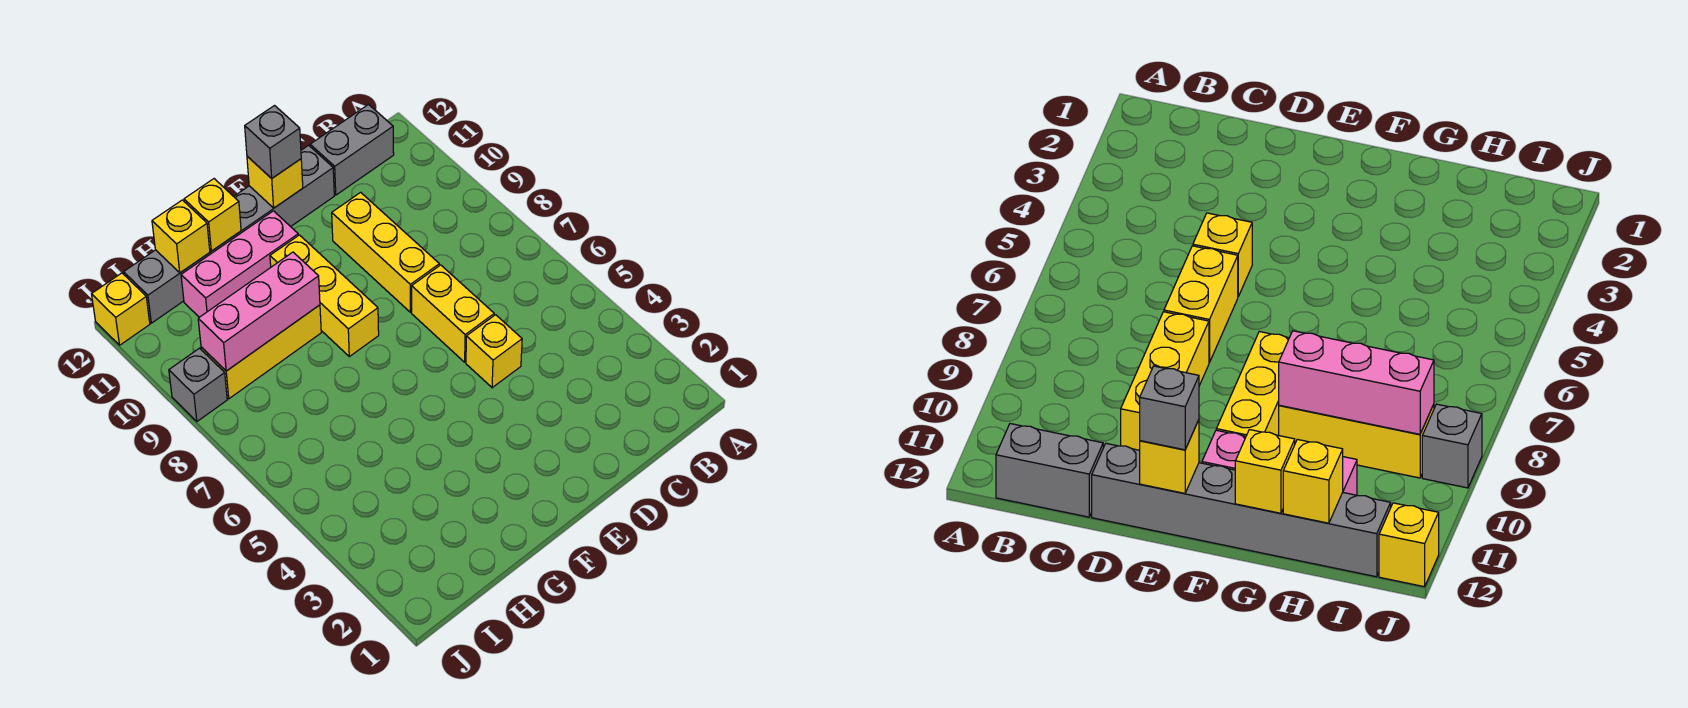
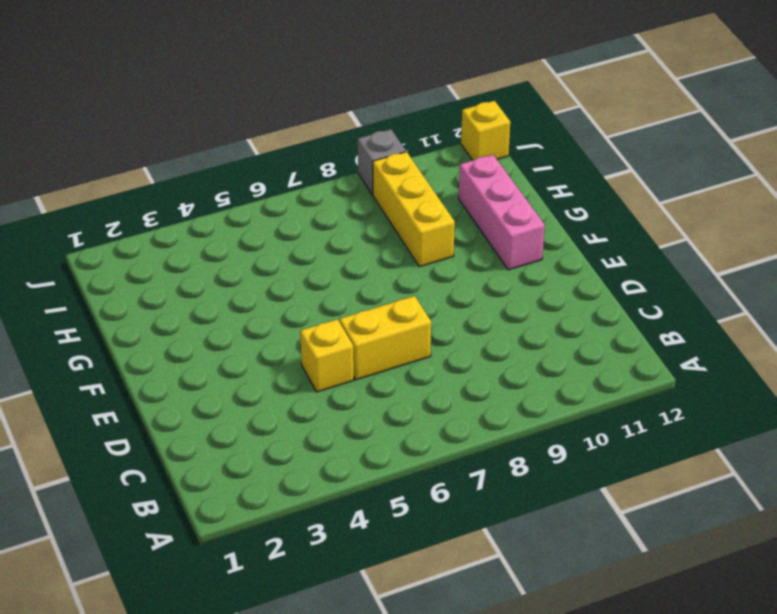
none -> grey 1x2 brick [310,105,394,195]
none -> yellow 1x3 brick [332,192,439,312]
none -> grey 1x6 brick [124,145,334,323]

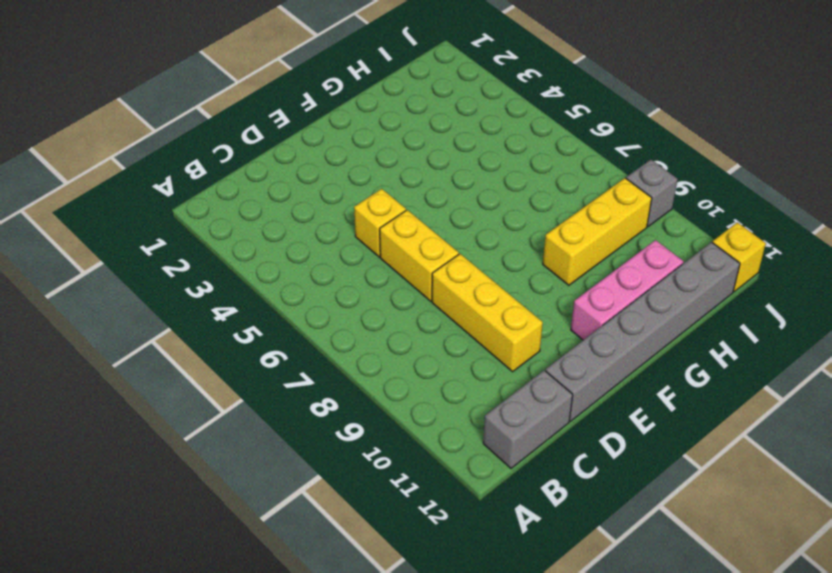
none -> yellow 1x3 brick [270,235,379,356]
none -> yellow 1x1 brick [247,156,303,208]
none -> pink 1x3 brick [198,252,320,371]

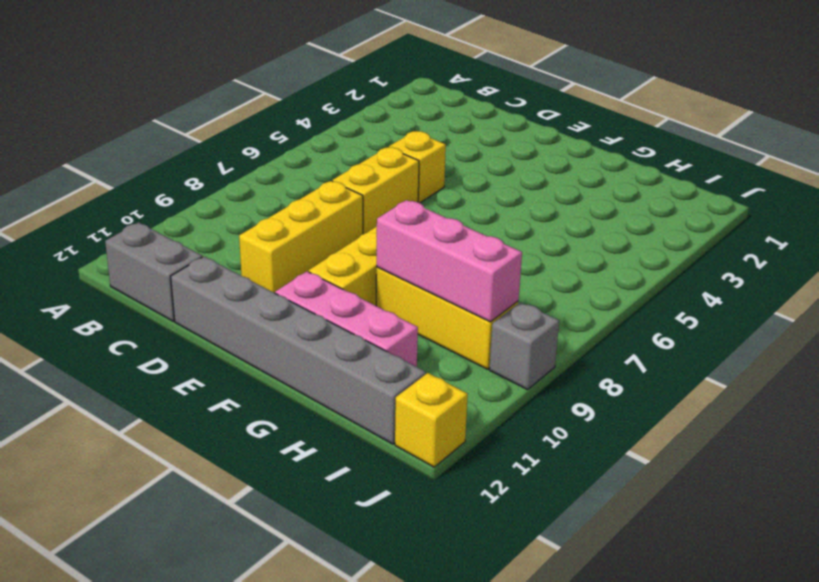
none -> yellow 1x1 brick [247,156,303,208]
none -> yellow 1x1 brick [184,179,241,251]
none -> yellow 1x1 brick [152,200,210,273]

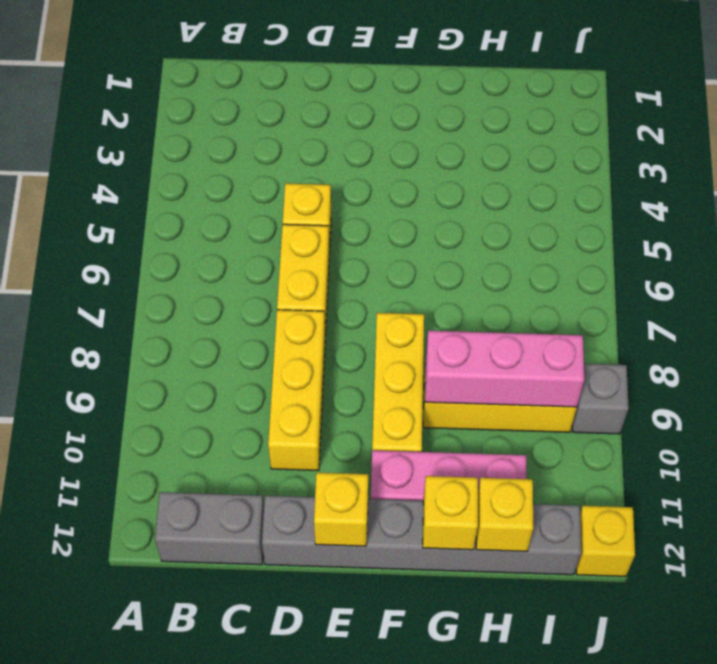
none -> grey 1x1 brick [245,106,301,178]

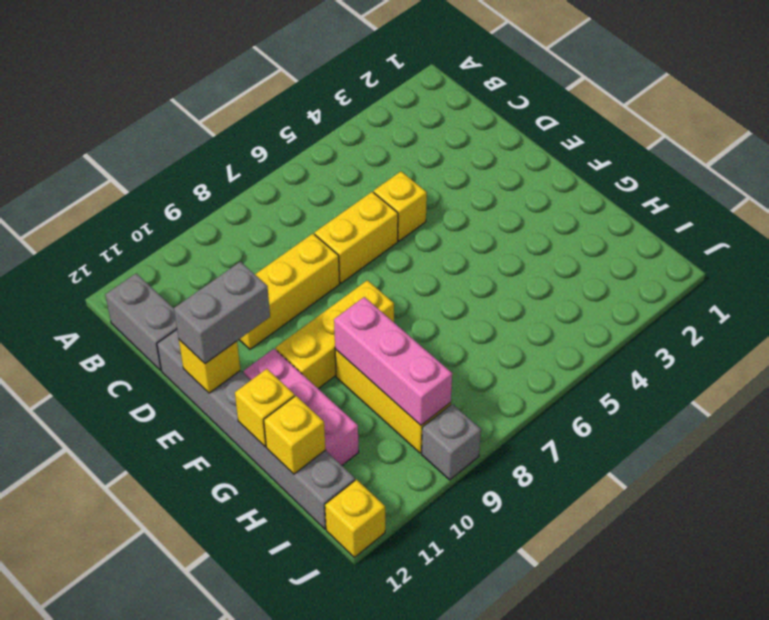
grey 1x2 brick [174,262,270,364] -> grey 1x1 brick [245,106,301,178]

